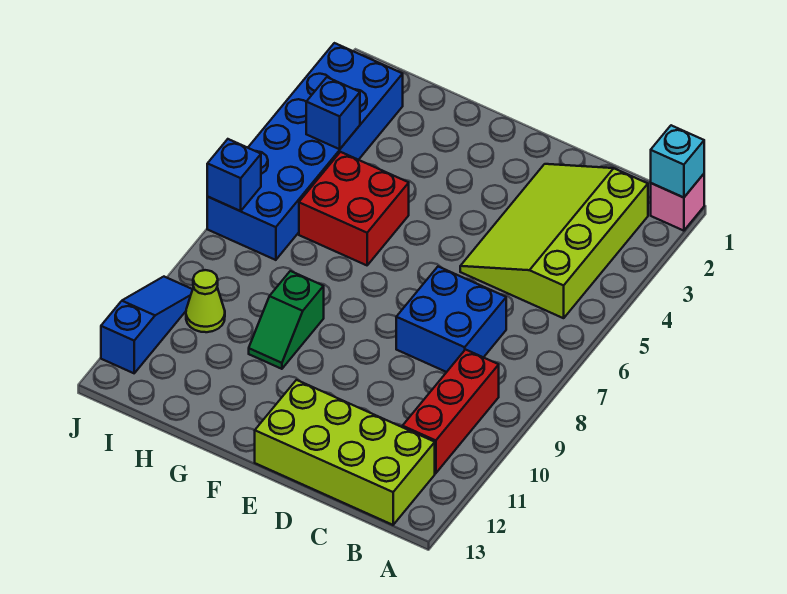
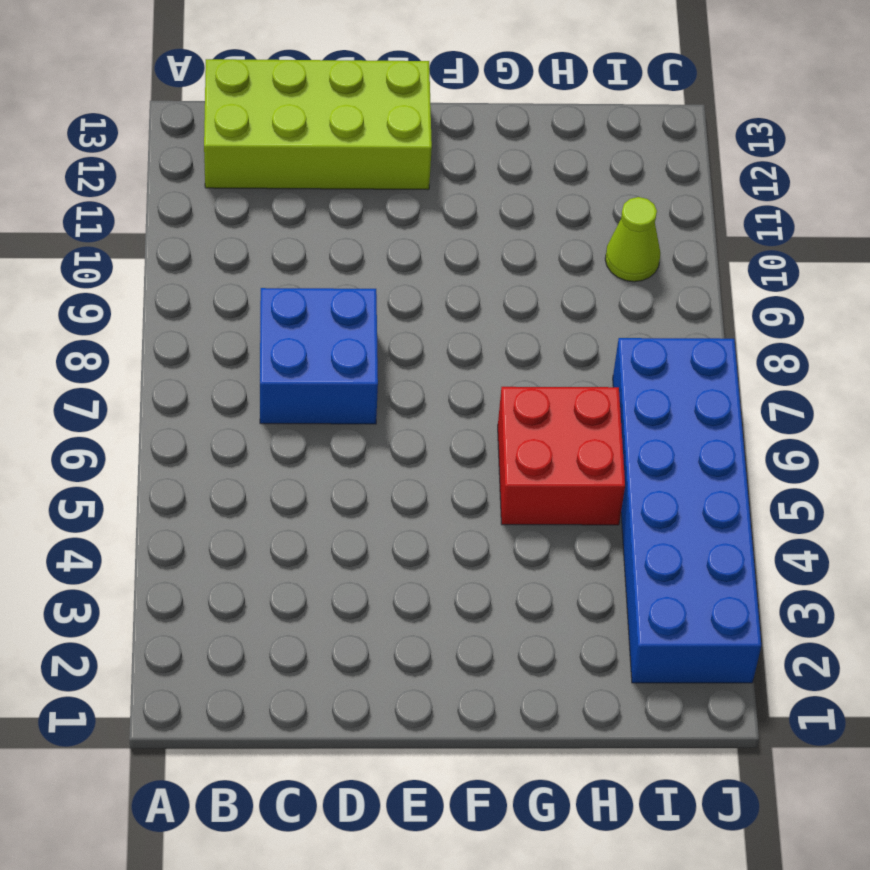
none -> pink 1x1 brick [651,174,704,231]
none -> lime 3x4 slope [460,164,648,318]
none -> red 1x3 brick [403,350,499,473]

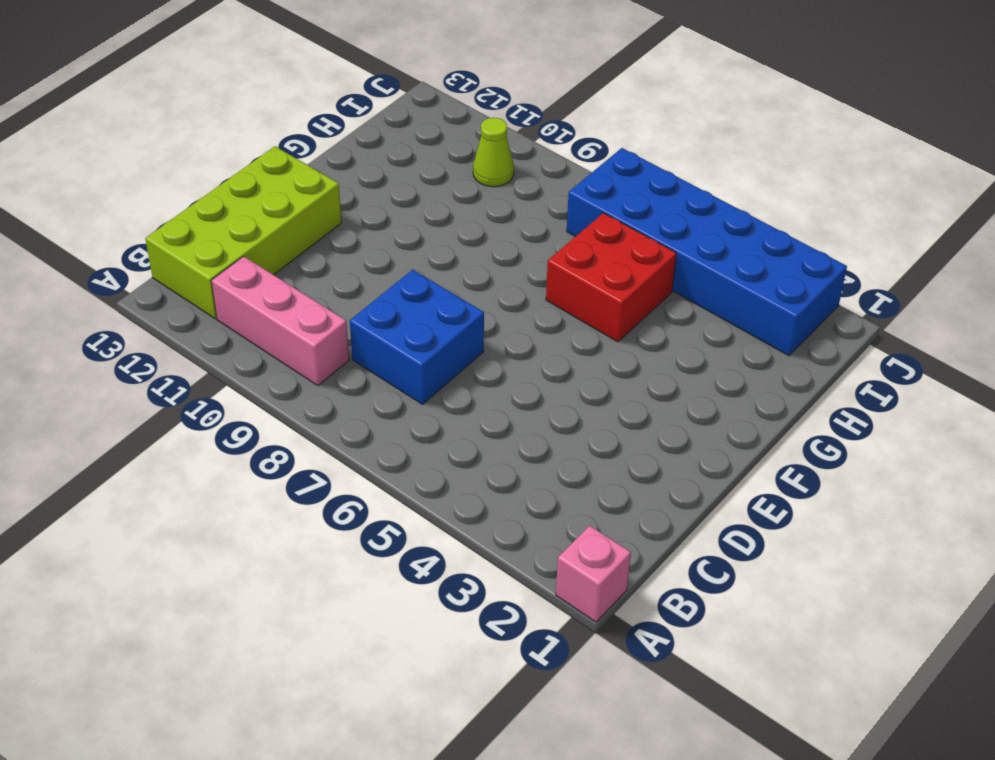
pink 1x3 brick [211,256,349,386] -> red 1x3 brick [403,350,499,473]
none -> lime 3x4 slope [460,164,648,318]
none -> green 1x2 slope [249,271,324,369]
none -> blue 1x3 slope [101,277,193,373]

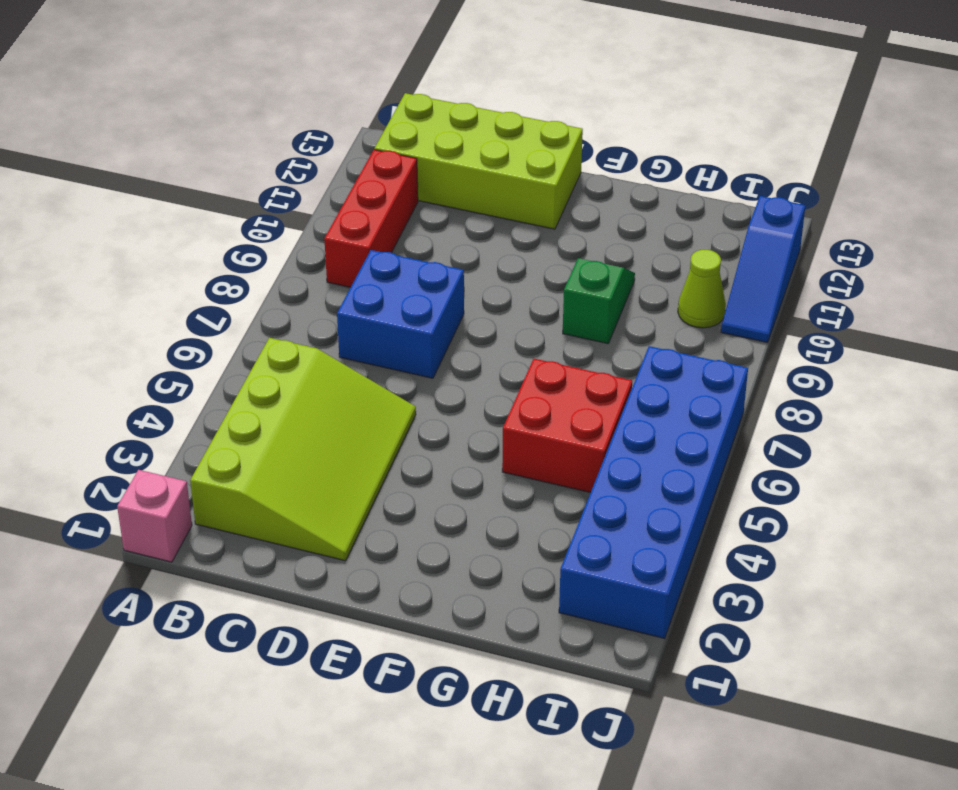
none -> cyan 1x1 brick [651,125,704,198]
none -> blue 1x1 brick [306,77,360,149]
none -> blue 1x1 brick [207,139,261,211]

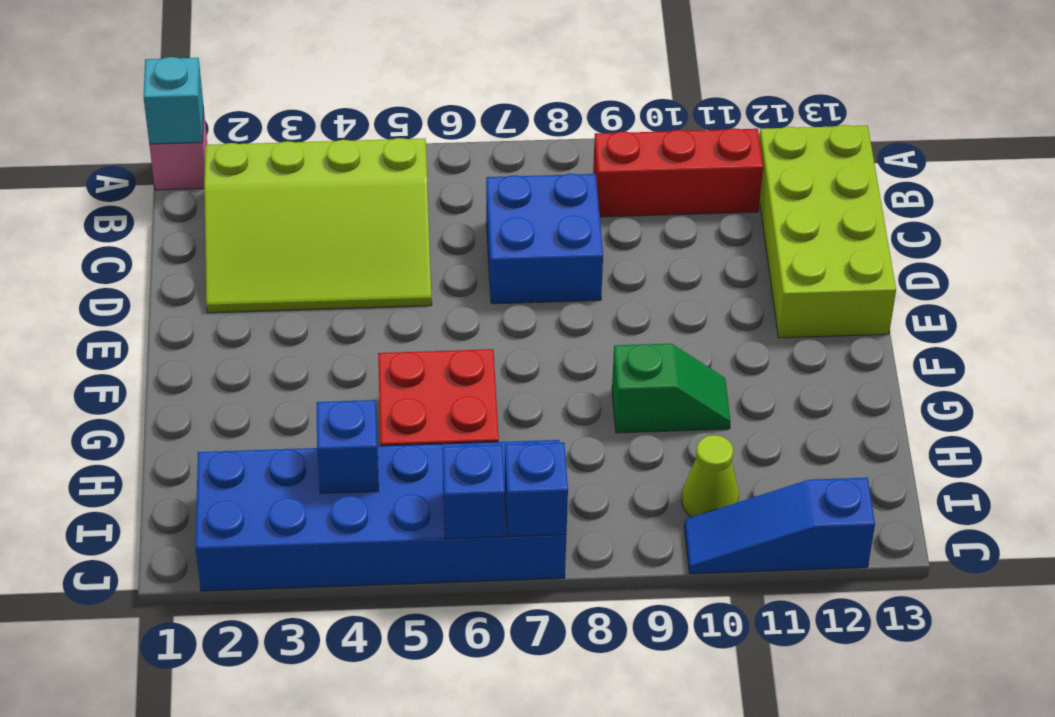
blue 1x1 brick [442,445,505,539] -> none

